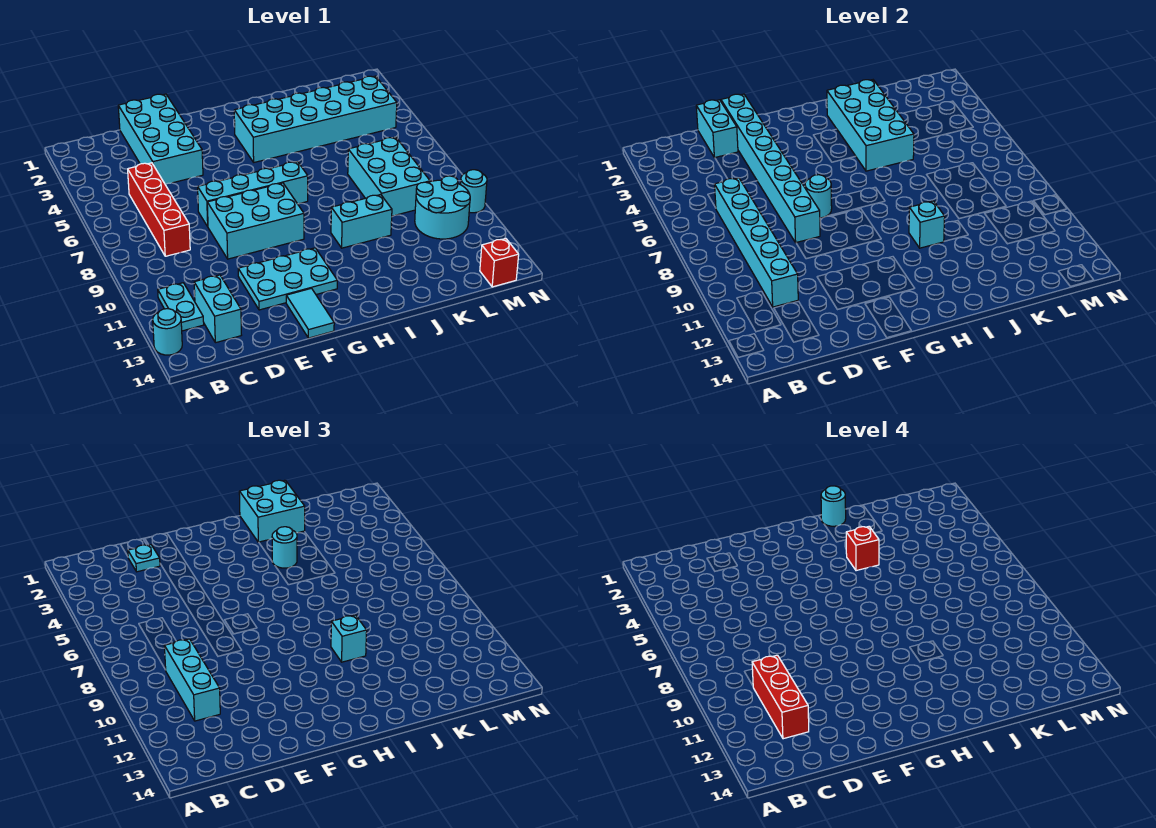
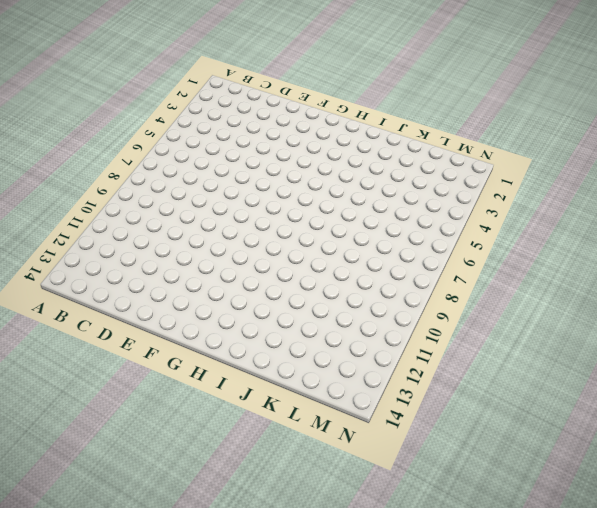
none -> cyan 1x1 round brick [153,309,182,355]
none -> cyan 1x2 plate [158,283,204,331]
none -> red 1x4 brick [128,163,190,256]

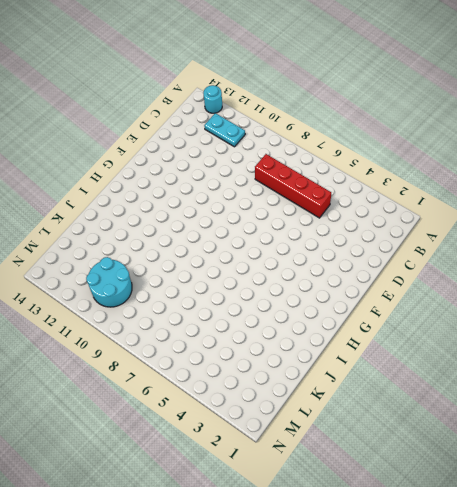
none -> cyan 1x2 brick [194,275,241,343]
none -> cyan 2x4 brick [118,94,203,184]
none -> cyan 1x4 brick [198,162,308,226]

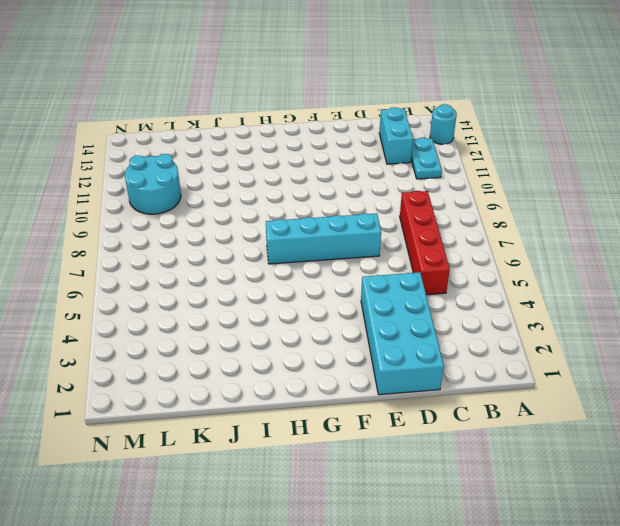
none -> cyan 2x3 brick [207,183,304,259]
none -> cyan 2x3 plate [238,248,337,310]
none -> cyan 1x2 tile [286,288,334,338]

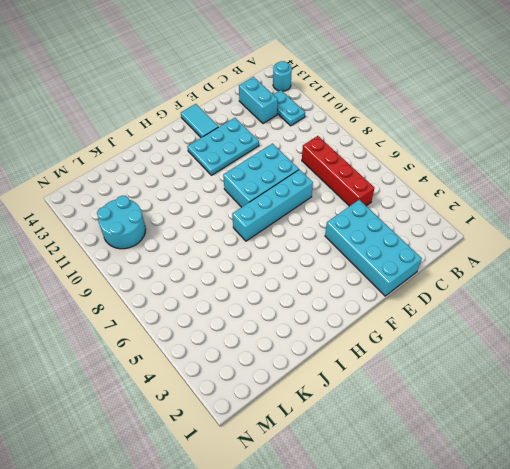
none -> cyan 2x6 brick [234,76,397,162]
none -> cyan 1x2 brick [331,195,392,248]
none -> cyan 2x3 brick [348,137,430,216]

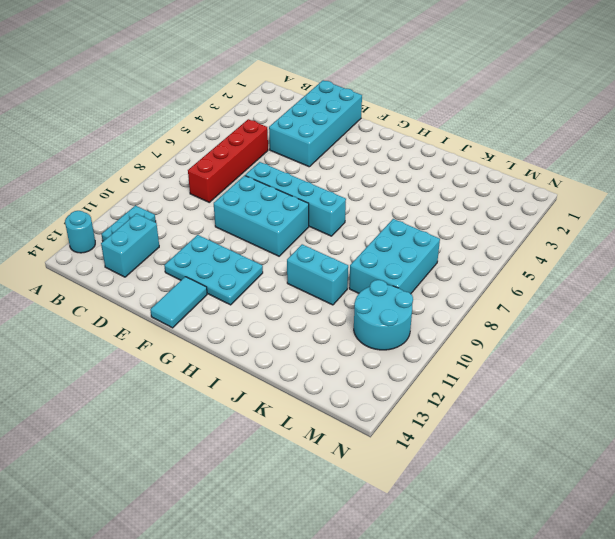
none -> cyan 2x6 brick [234,76,397,162]
none -> red 1x1 brick [480,239,519,287]
none -> cyan 1x1 round brick [461,170,487,213]

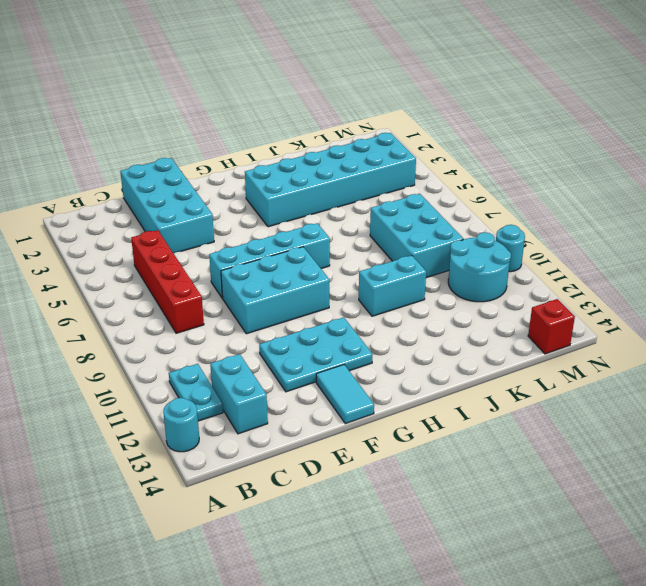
none -> cyan 1x6 brick [715,178,798,307]
none -> cyan 1x2 brick [696,100,738,158]
none -> cyan 1x8 brick [721,94,820,243]

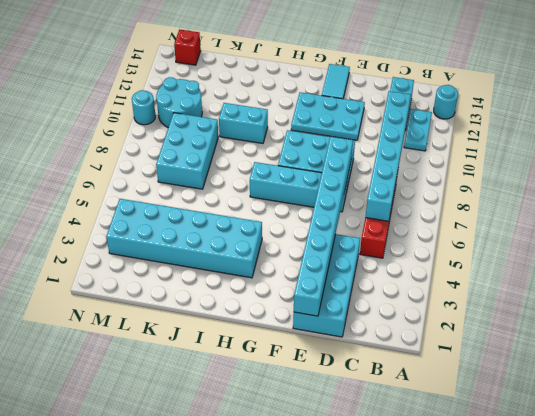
none -> cyan 1x2 brick [696,100,738,158]
none -> cyan 1x1 round brick [805,175,832,218]
none -> cyan 2x4 brick [827,80,914,171]

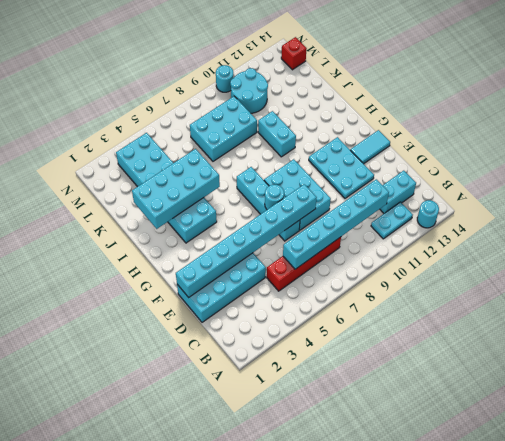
none -> cyan 1x2 brick [696,100,738,158]
none -> cyan 1x1 brick [909,201,945,248]
none -> cyan 1x3 brick [164,639,220,721]

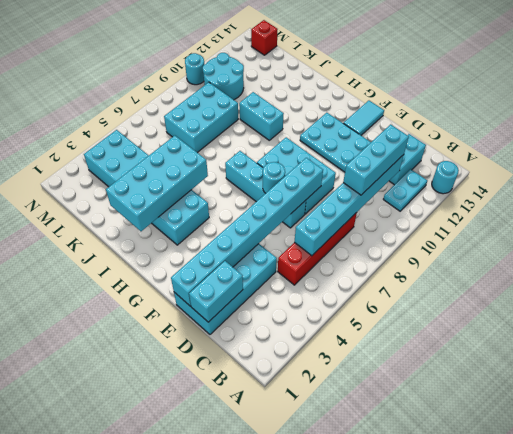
none -> cyan 1x1 brick [909,201,945,248]
none -> cyan 1x1 plate [128,545,160,572]
none -> cyan 2x2 brick [239,480,305,542]

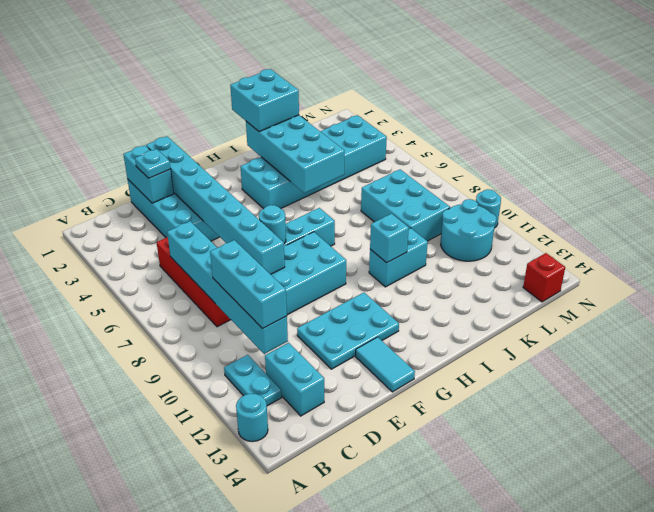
none -> cyan 1x1 round brick [272,527,297,568]
none -> cyan 1x1 brick [331,615,367,662]
none -> red 1x3 brick [752,655,809,739]

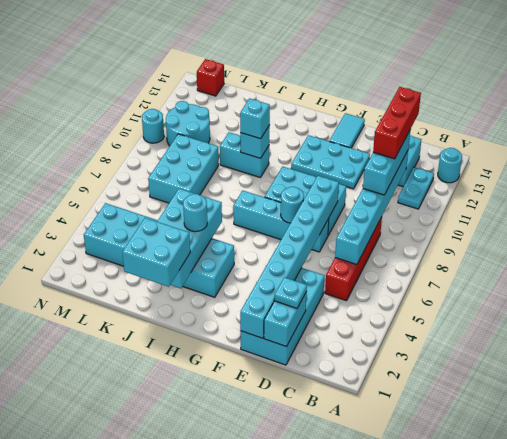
none -> cyan 1x1 round brick [821,486,846,526]
none -> red 1x1 brick [846,527,879,571]

